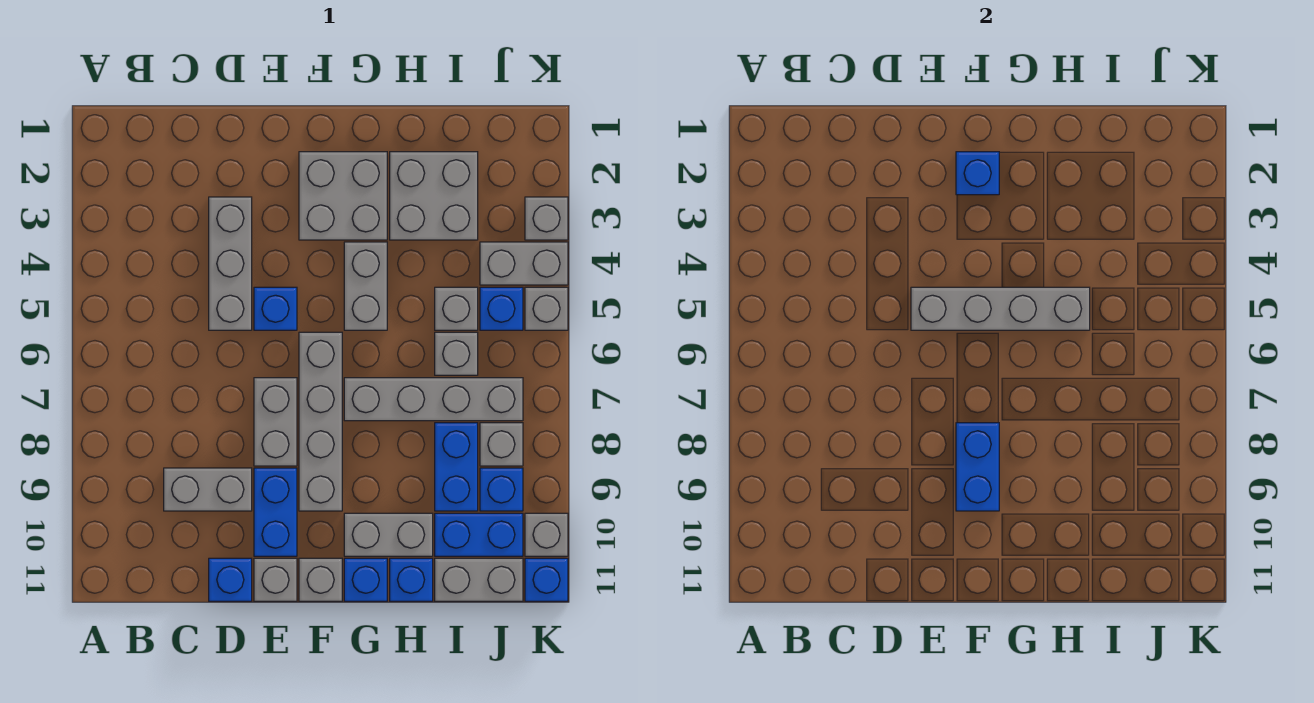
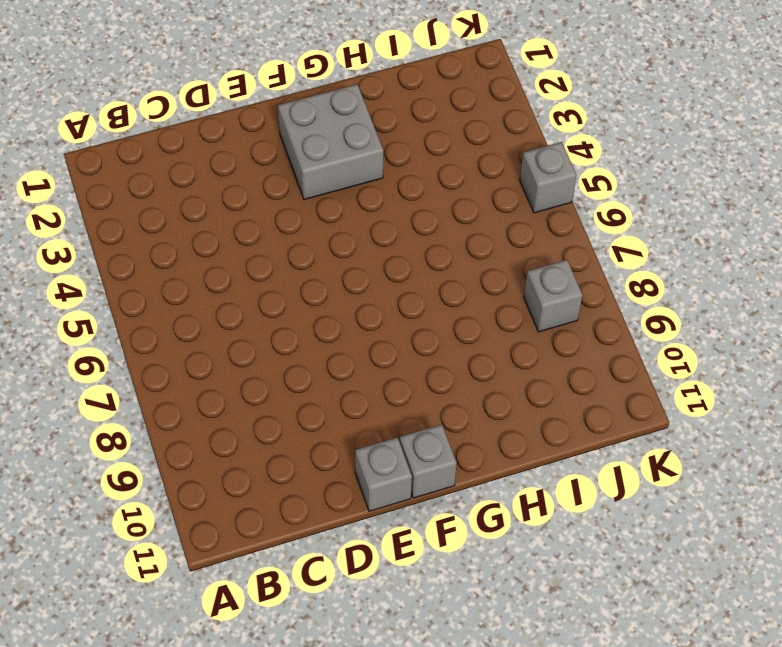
none -> grey 1x2 brick [164,468,252,511]
none -> grey 1x3 brick [209,197,252,330]
none -> blue 1x1 brick [209,558,252,601]
none -> blue 1x1 brick [254,287,297,330]

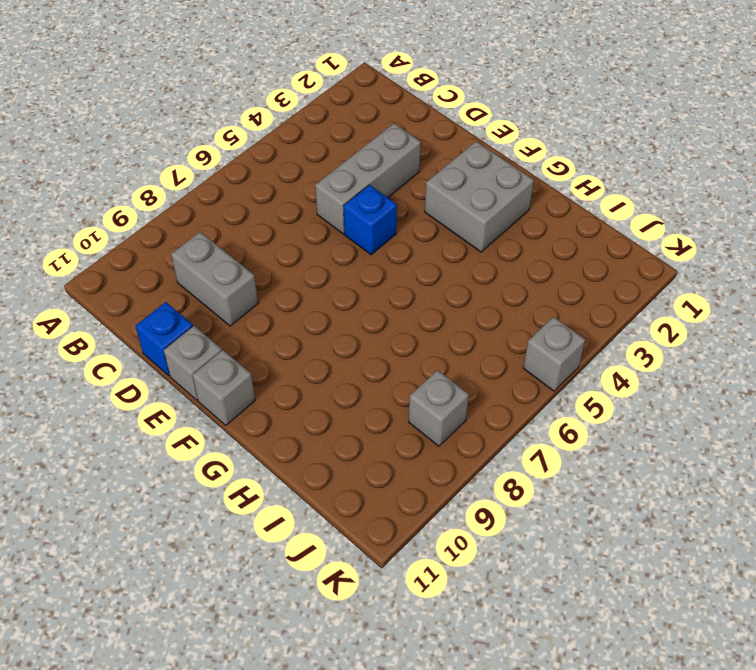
none -> grey 1x2 brick [254,378,297,466]
none -> blue 1x2 brick [254,468,297,556]
none -> grey 1x4 brick [299,332,342,511]
none -> grey 1x2 brick [344,242,387,330]

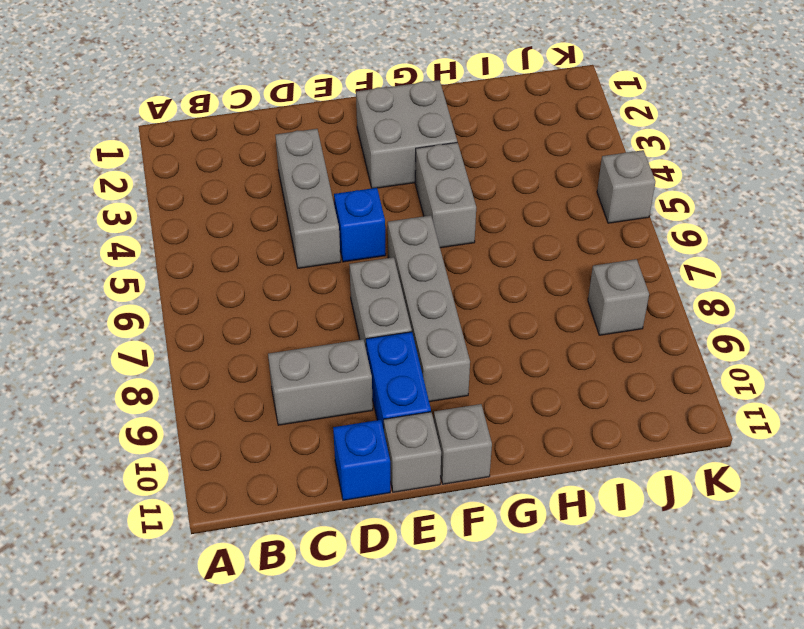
none -> grey 1x4 brick [344,378,523,421]
none -> grey 1x2 brick [344,513,433,556]
none -> blue 1x1 brick [344,558,387,601]
none -> grey 2x2 brick [390,152,478,240]

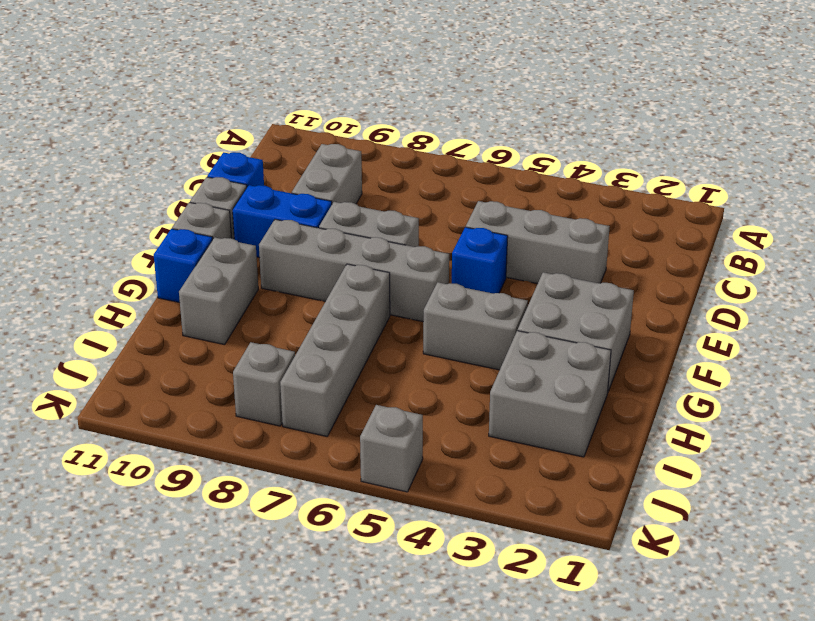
none -> blue 1x1 brick [390,558,433,601]
none -> grey 1x1 brick [435,287,478,330]
none -> grey 1x1 brick [435,332,478,375]
none -> blue 1x2 brick [435,423,478,511]

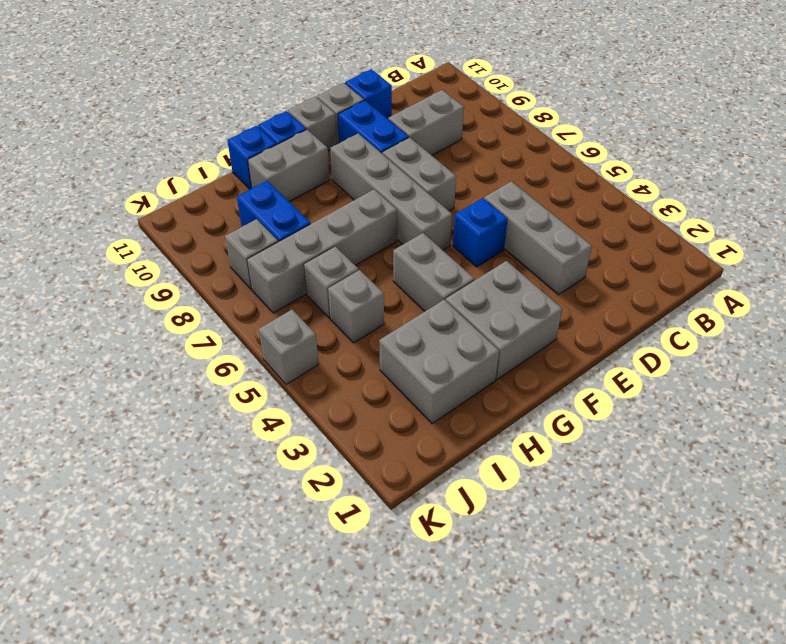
none -> blue 1x2 brick [435,513,523,556]
none -> grey 1x2 brick [435,558,523,601]
none -> grey 1x2 brick [480,242,568,285]
none -> blue 1x1 brick [480,287,523,330]

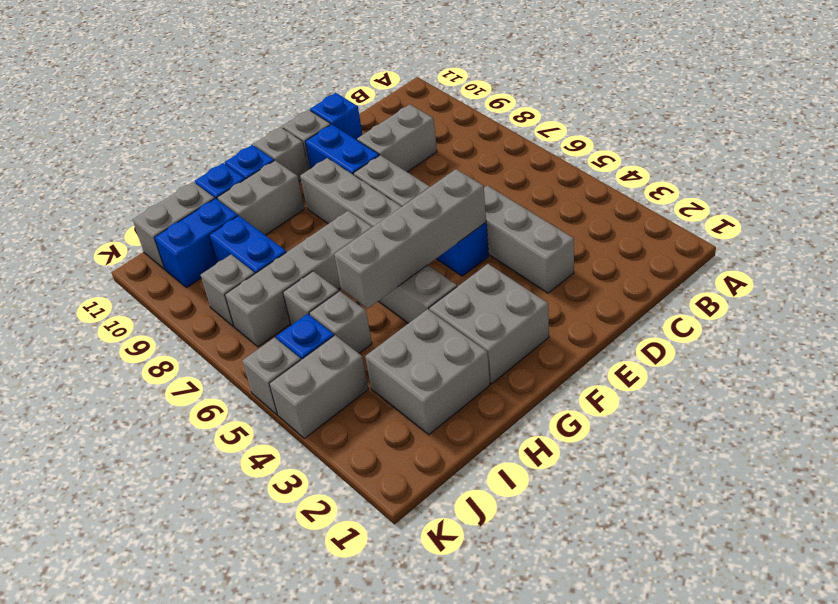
none -> blue 1x1 brick [480,468,523,511]
none -> grey 1x1 brick [525,197,568,240]
none -> grey 1x1 brick [525,513,568,556]
none -> blue 1x1 brick [525,558,568,601]

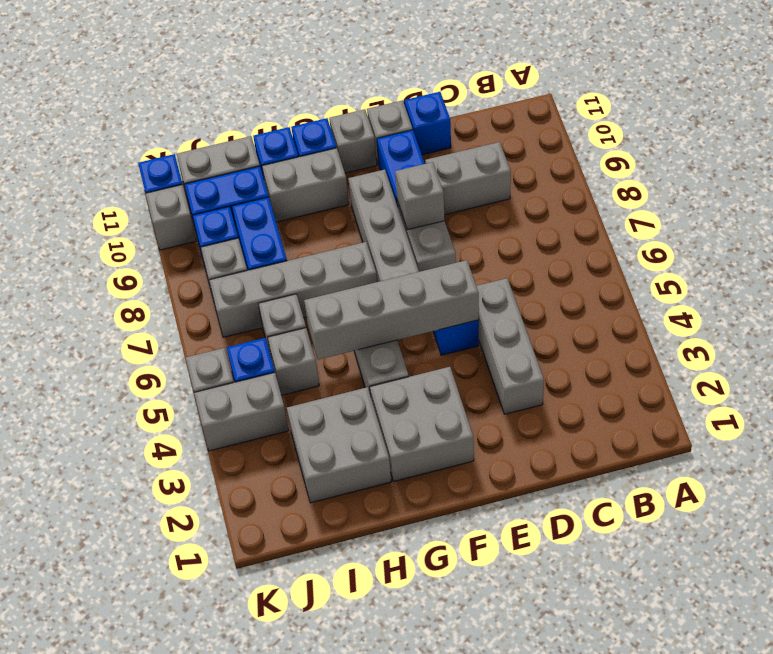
grey 1x1 brick [395,162,445,230] -> grey 1x1 brick moved to [525,197,568,240]
none -> blue 1x1 brick [956,152,999,195]
none -> blue 1x2 brick [956,423,999,511]

